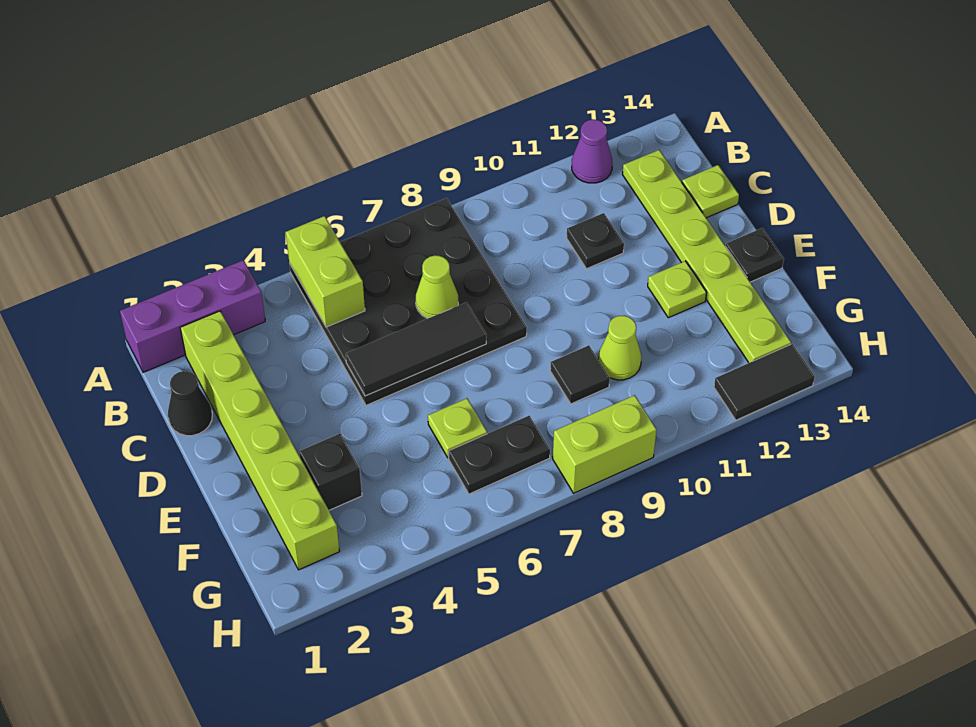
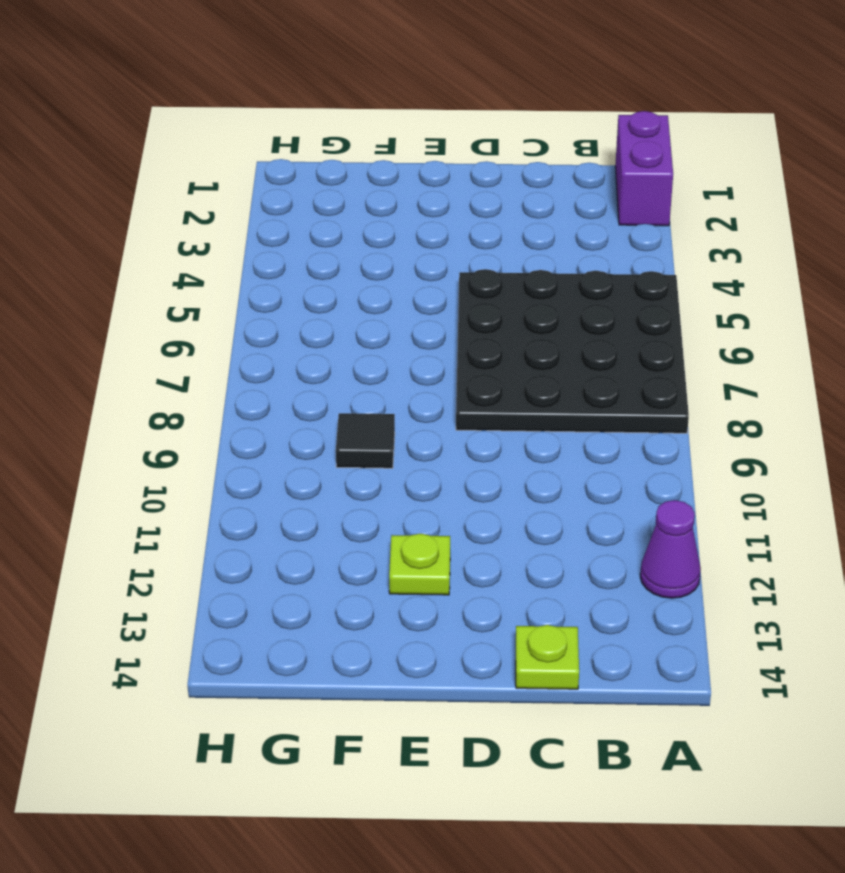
purple 1x2 brick [615,111,673,226] -> purple 1x3 brick [120,260,265,372]
none -> lime 1x6 brick [180,311,340,570]
none -> lime 1x6 plate [623,150,791,363]
none -> black 1x1 cone [168,371,212,436]

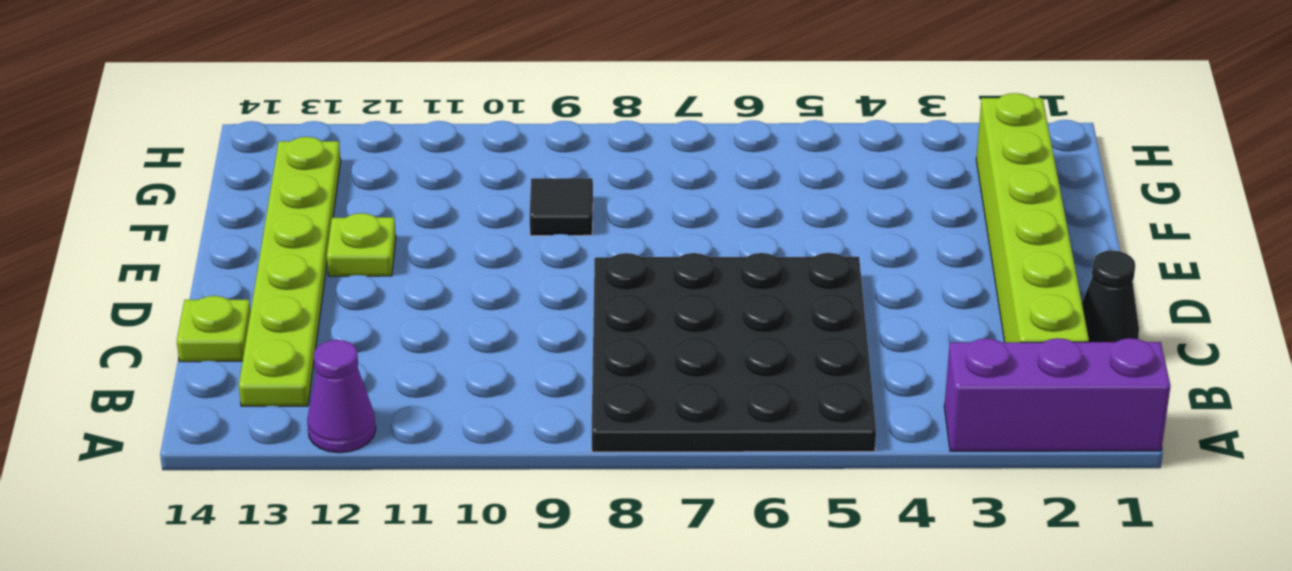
none -> black 1x1 plate [567,213,624,269]
none -> black 1x1 plate [726,228,784,282]
none -> black 1x1 brick [299,434,362,510]

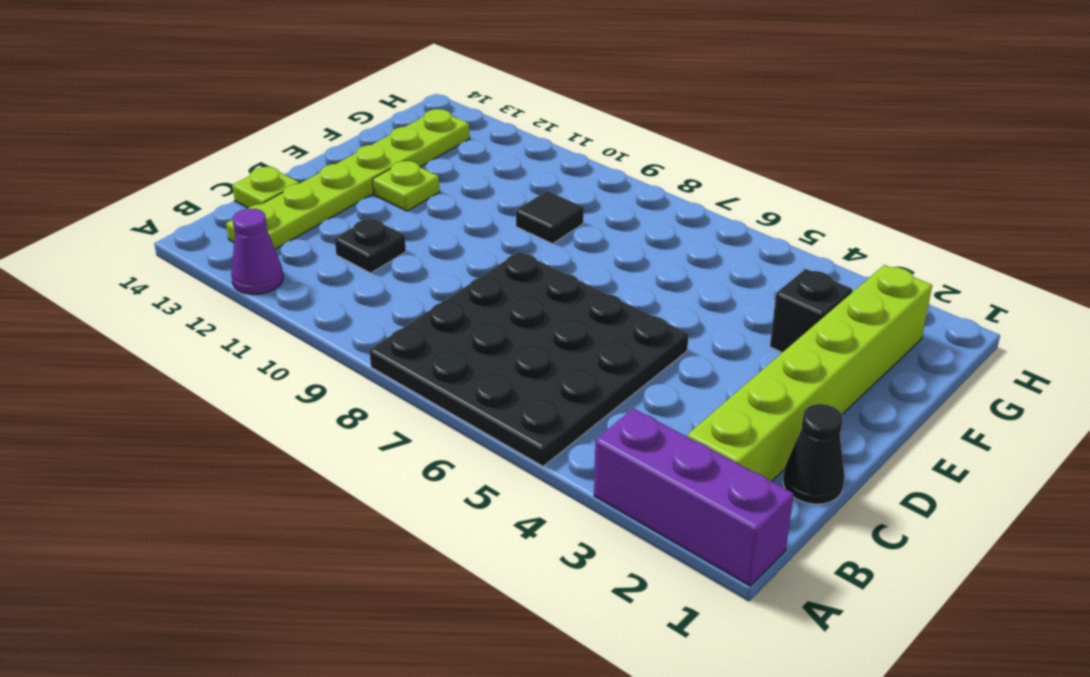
none -> black 1x1 plate [726,228,784,282]
none -> lime 1x1 plate [428,398,487,458]
none -> lime 1x1 cone [598,316,641,380]

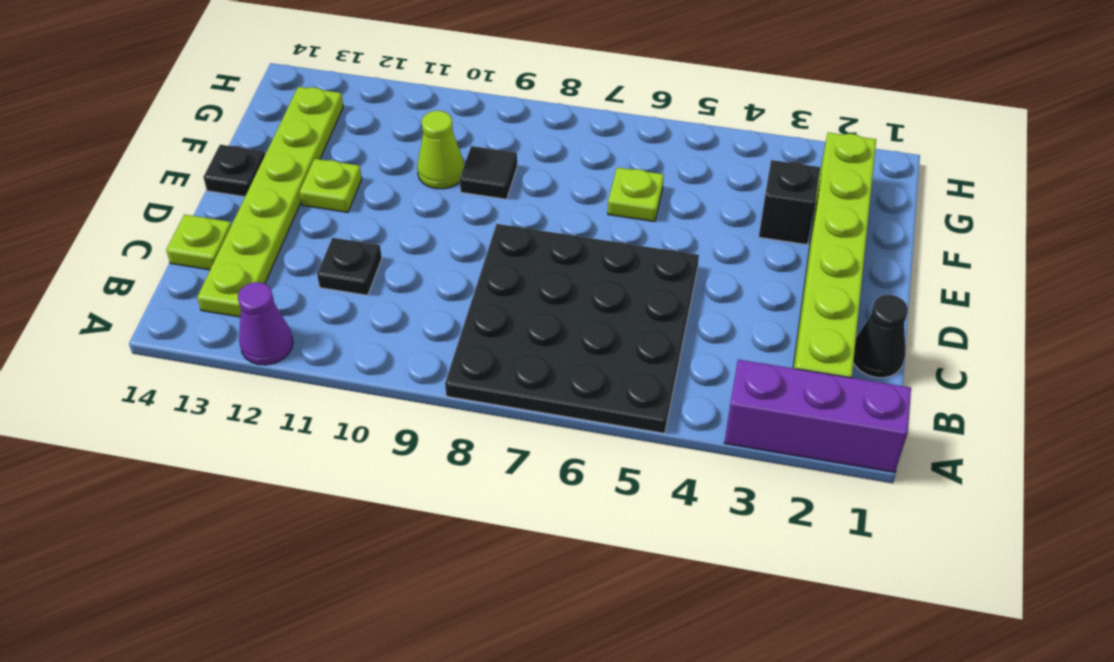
none -> black 1x2 plate [449,416,550,494]
none -> lime 1x2 brick [553,395,657,493]
none -> black 1x2 tile [714,344,815,420]

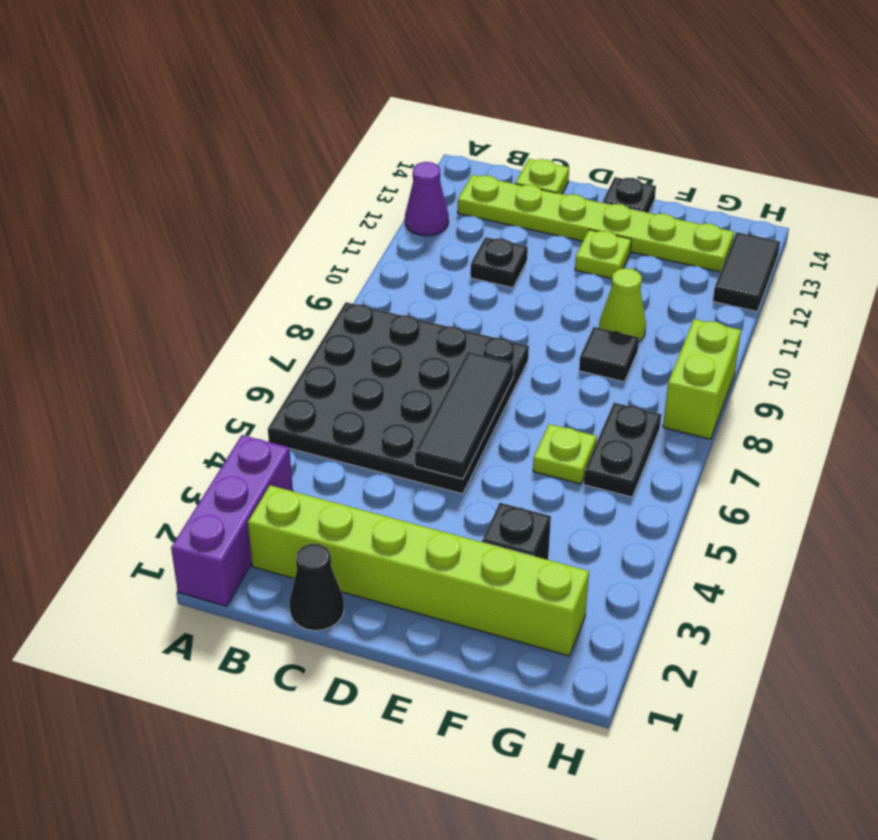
none -> lime 1x2 brick [286,216,365,327]
none -> lime 1x1 cone [416,255,458,319]

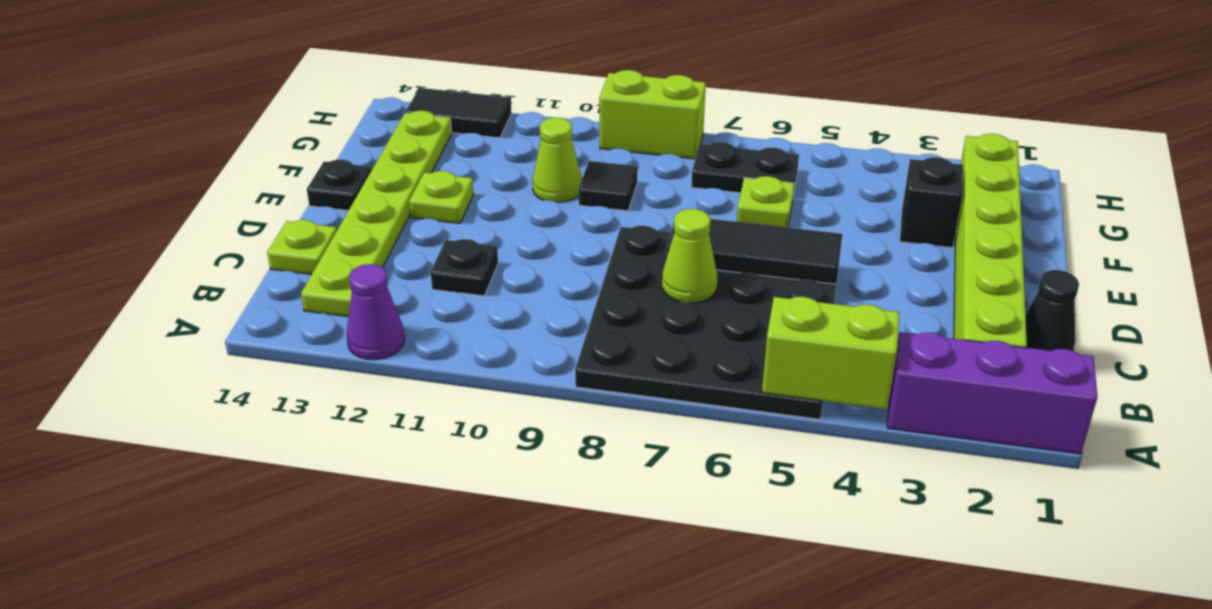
lime 1x2 brick [762,297,899,409] -> lime 1x2 brick turned to [286,216,365,327]

